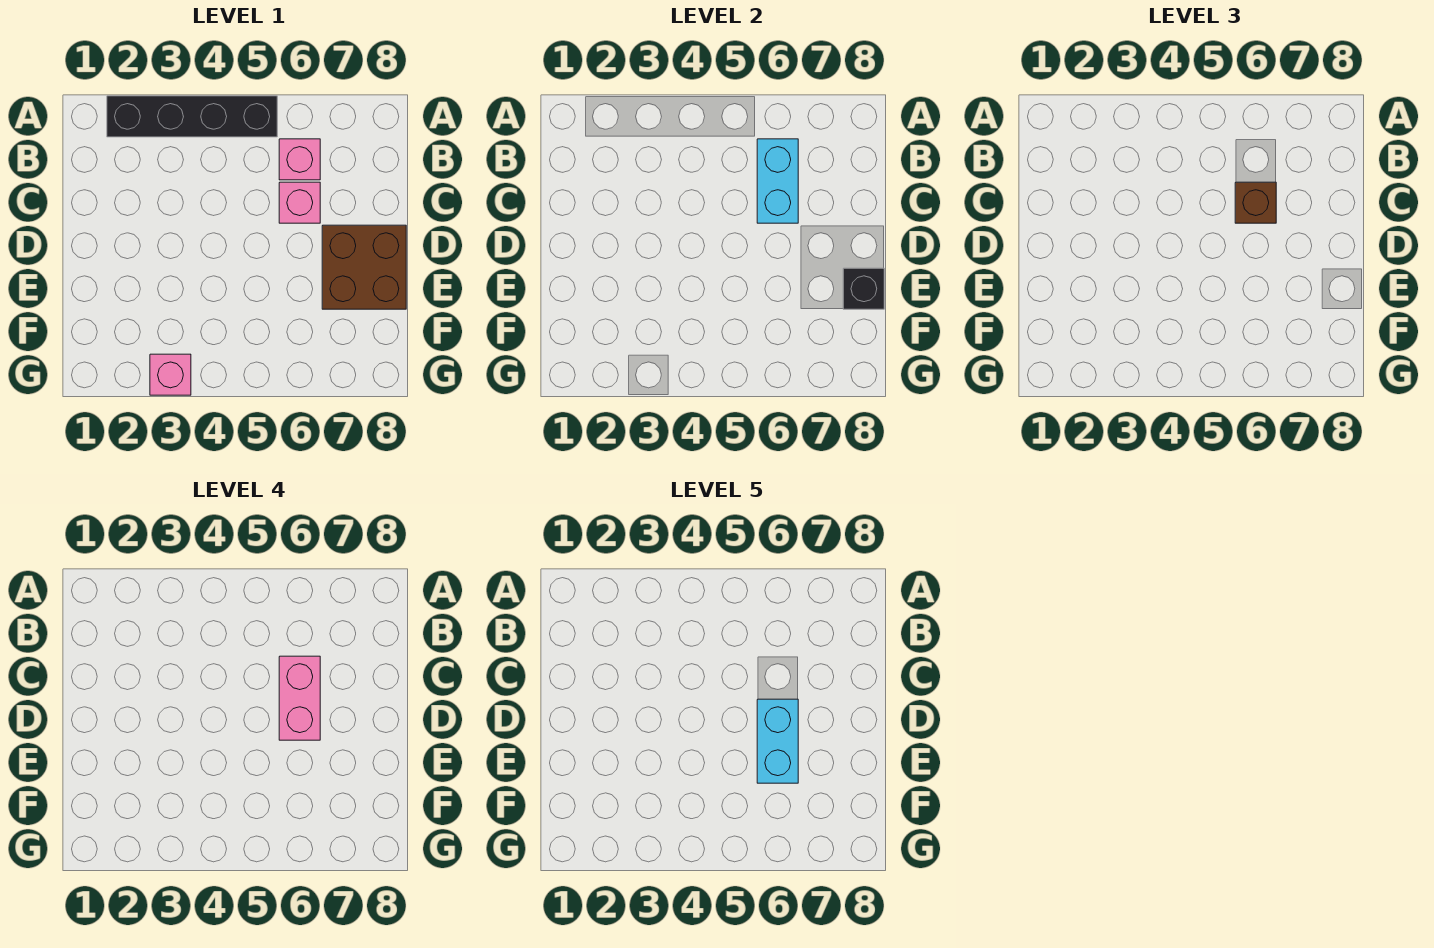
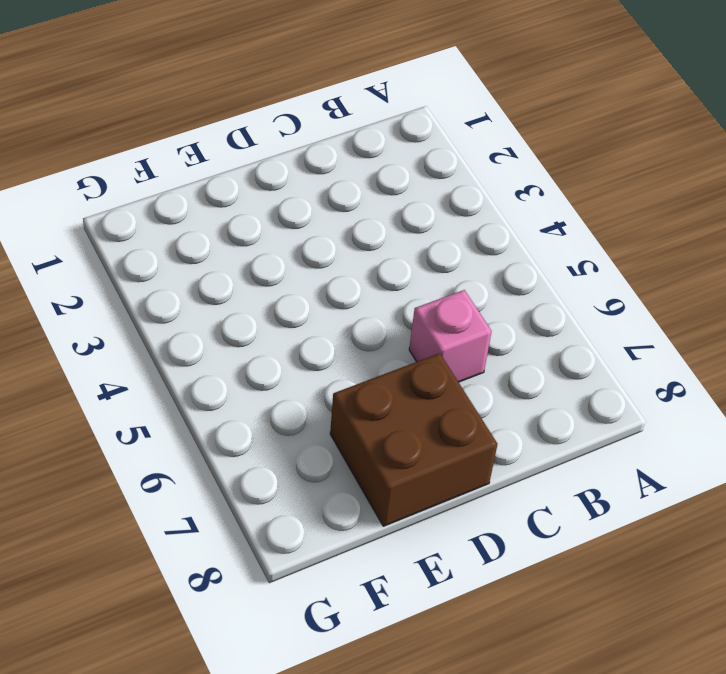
none -> black 1x4 brick [107,96,277,137]
none -> pink 1x1 brick [279,139,320,180]

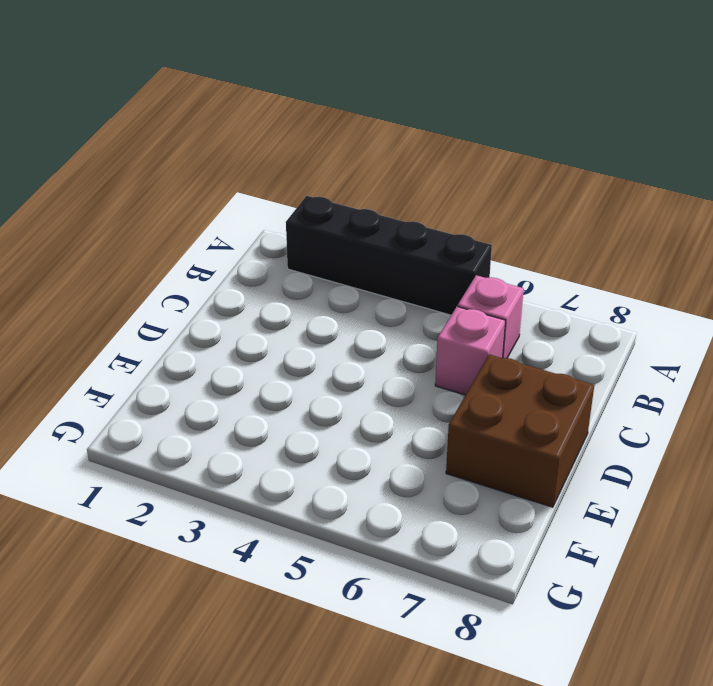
none -> pink 1x1 brick [150,354,191,395]
none -> cyan 1x2 brick [757,139,798,223]

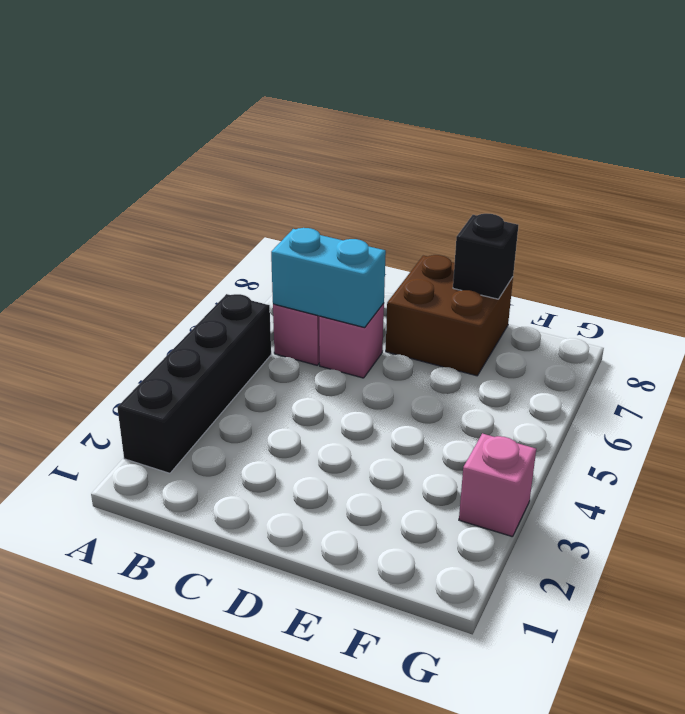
none -> brown 1x1 brick [1235,182,1276,223]
none -> pink 1x2 brick [279,656,320,740]

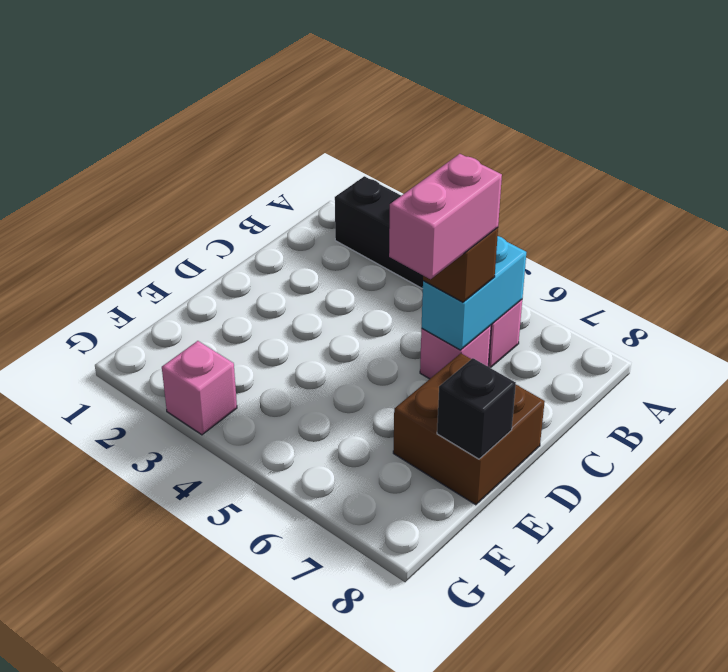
none -> cyan 1x2 brick [757,699,798,783]

